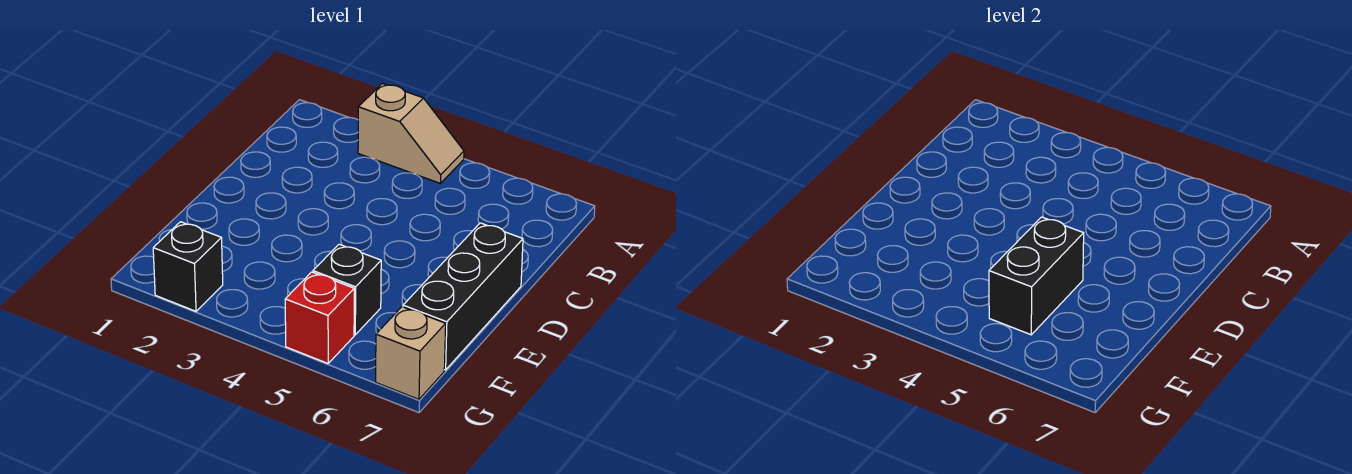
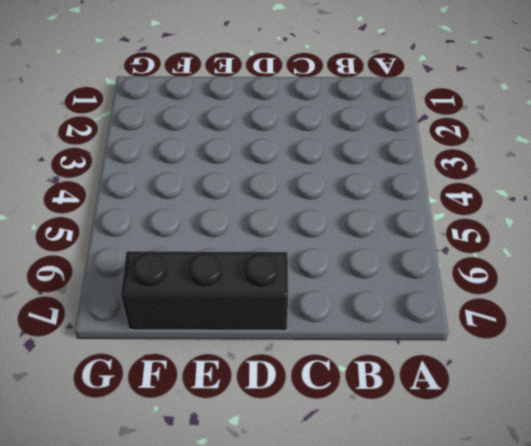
none -> tan 1x2 slope [358,84,464,183]
none -> black 1x1 brick [313,244,381,335]

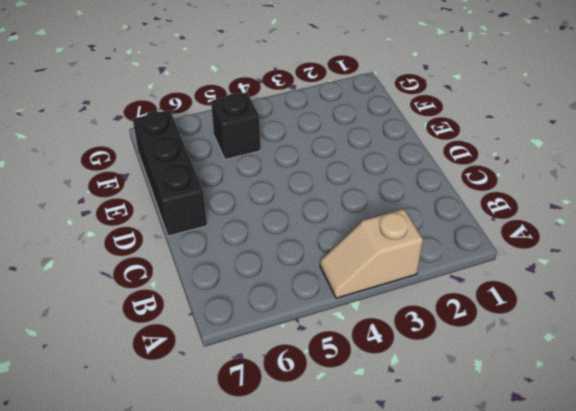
none -> black 1x1 brick [153,222,223,311]
none -> red 1x1 brick [285,272,354,363]

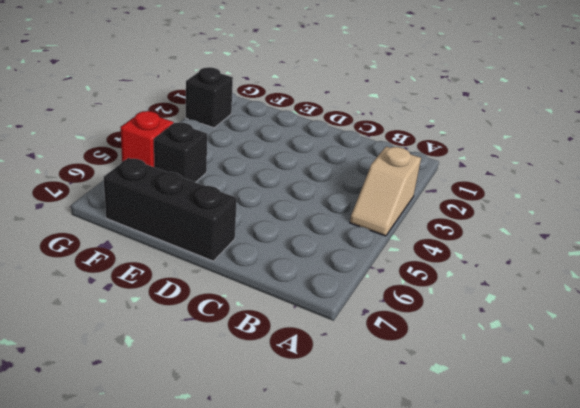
none -> tan 1x1 brick [376,307,446,399]
none -> black 1x2 brick [989,217,1084,335]

